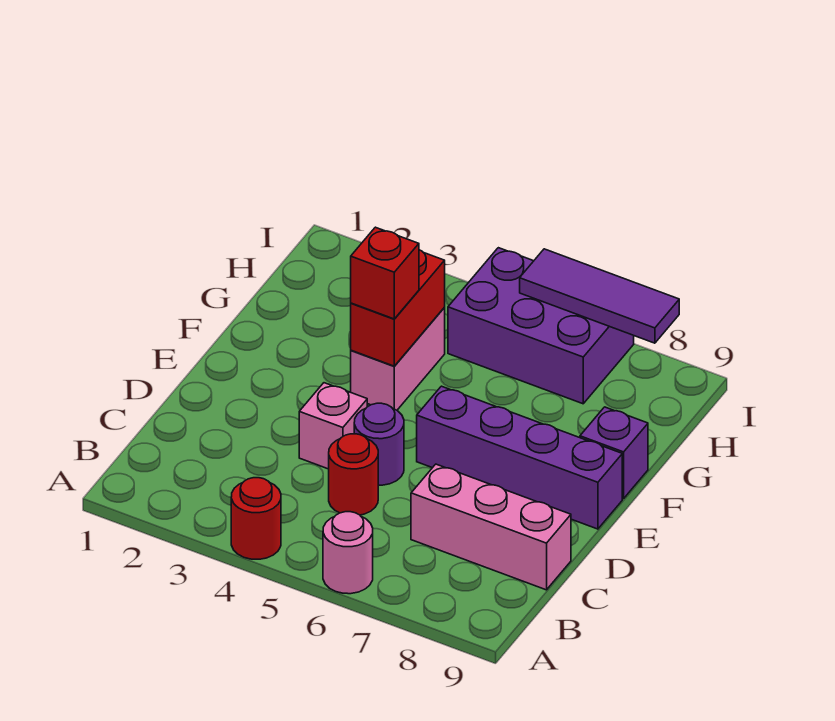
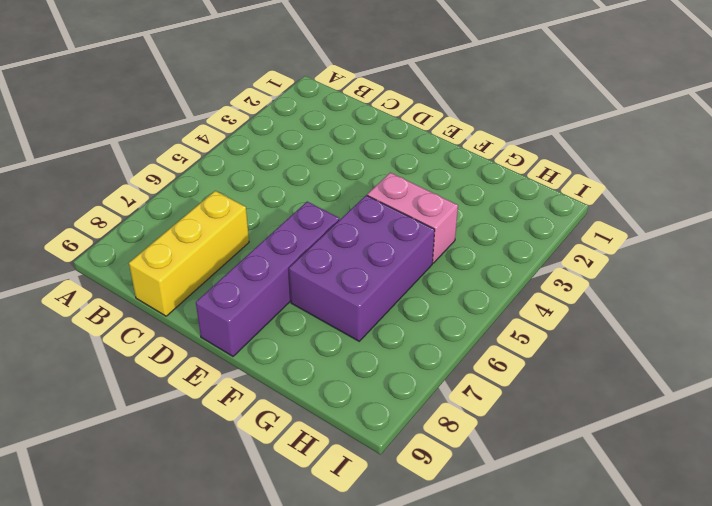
yellow 1x3 brick [129,191,249,316] -> pink 1x3 brick [411,464,571,590]
purple 2x3 brick [289,195,435,341] -> purple 2x3 brick moved to [448,248,634,404]
none -> red 1x1 round brick [231,478,281,559]
none -> pink 1x1 round brick [323,512,373,594]
none -> red 1x1 round brick [329,434,378,515]

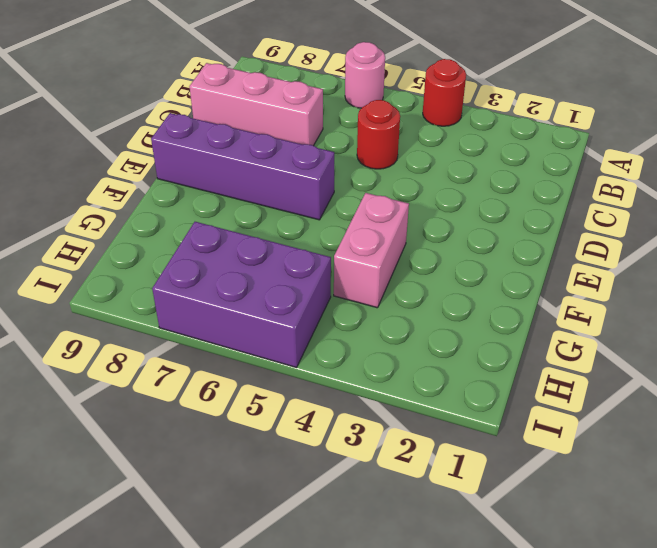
none -> pink 1x1 brick [299,383,367,469]
none -> purple 1x1 round brick [354,403,404,485]
none -> purple 1x1 brick [580,407,648,499]

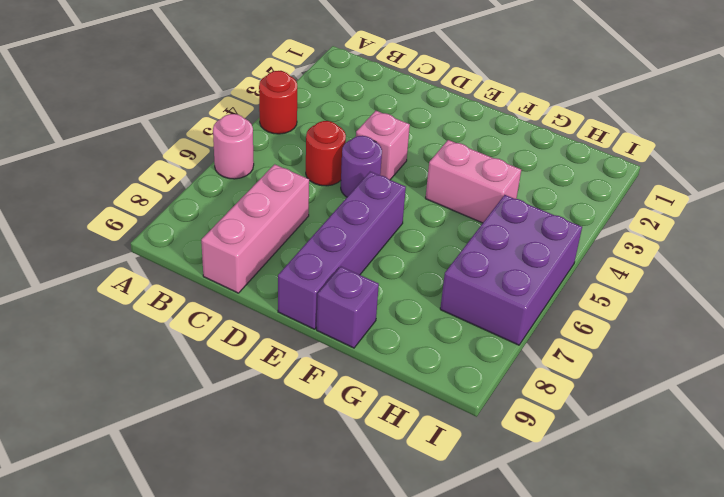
none -> red 1x2 brick [351,250,445,366]
none -> purple 1x3 tile [520,249,679,343]
none -> red 1x1 brick [351,227,419,319]

